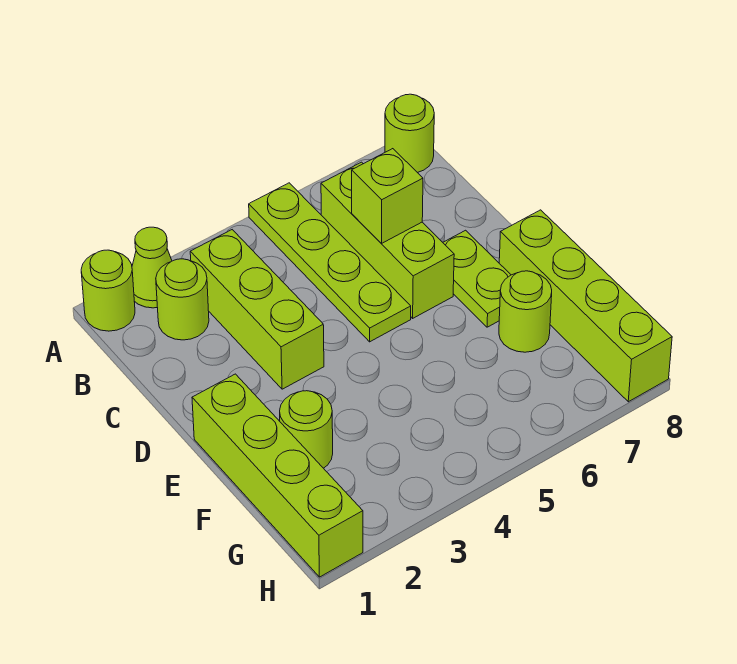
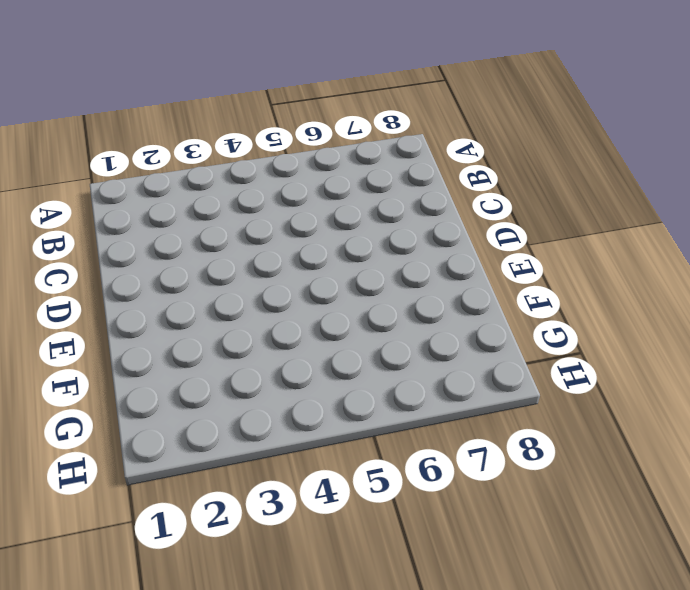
none -> lime 1x1 round brick [81,250,135,331]
none -> lime 1x1 cone [132,227,172,308]
none -> lime 1x4 plate [249,183,411,342]

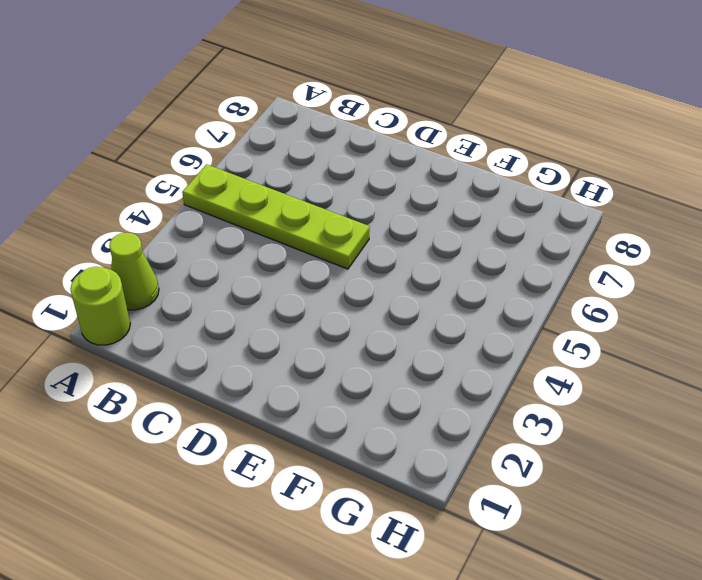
none -> lime 1x1 round brick [385,94,434,173]
none -> lime 1x1 round brick [156,259,209,340]
none -> lime 1x3 brick [190,230,324,389]

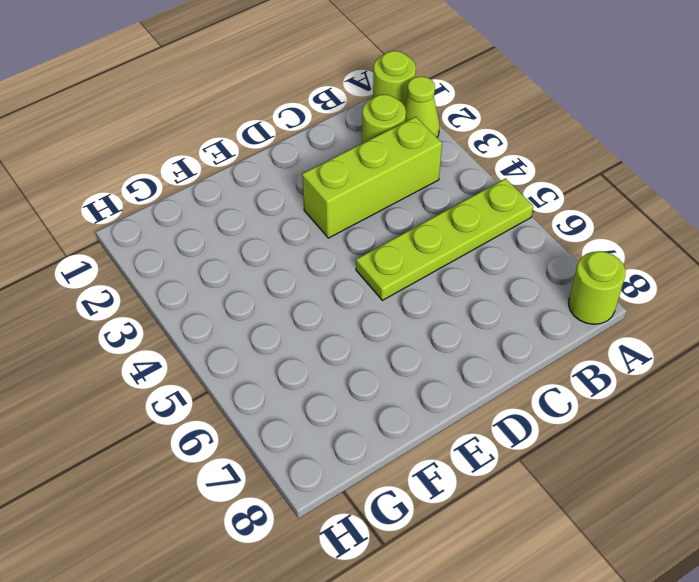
none -> lime 1x3 brick [321,162,454,318]
none -> lime 1x2 plate [443,230,511,327]
none -> lime 1x4 brick [192,374,363,577]

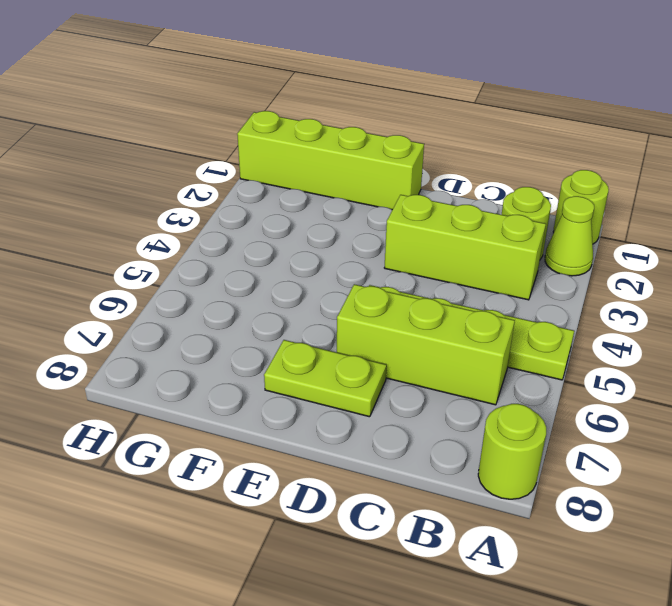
none -> lime 1x4 brick [499,210,672,402]
none -> lime 1x1 round brick [280,391,333,468]
none -> lime 1x1 round brick [499,271,552,352]

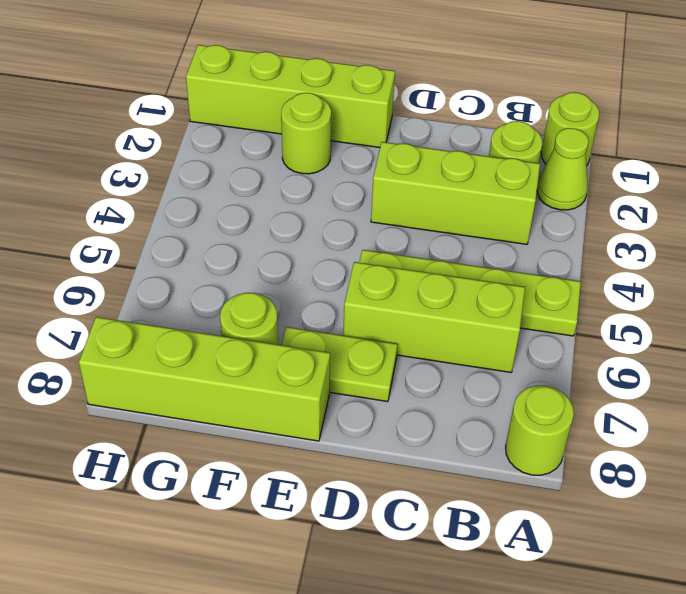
none -> lime 1x1 brick [352,149,423,244]

